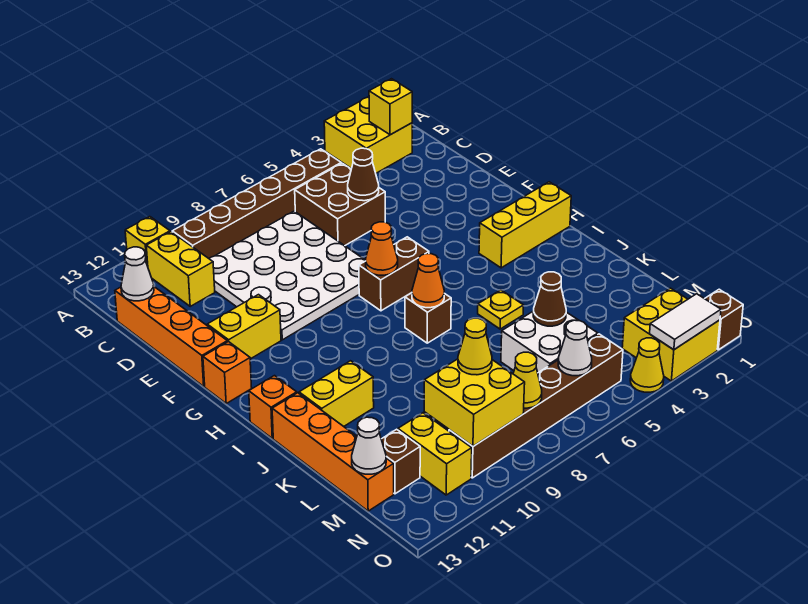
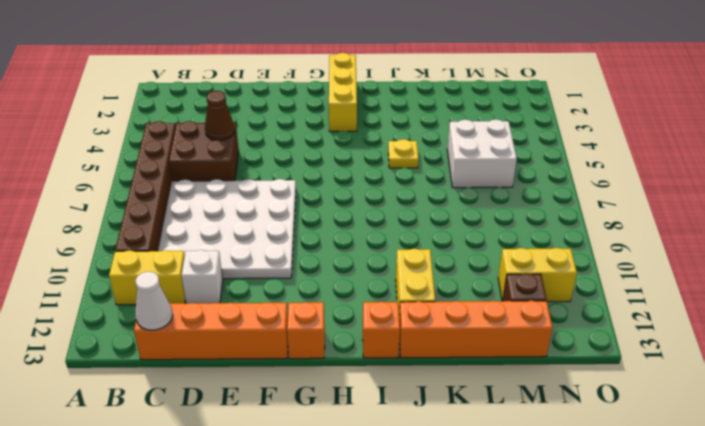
white 1x1 brick [182,250,223,303] -> none
none -> yellow 2x2 brick [324,97,412,173]
none -> yellow 1x1 brick [125,217,170,266]
none -> yellow 1x2 brick [207,295,281,359]
none -> brown 1x2 brick [359,237,429,311]

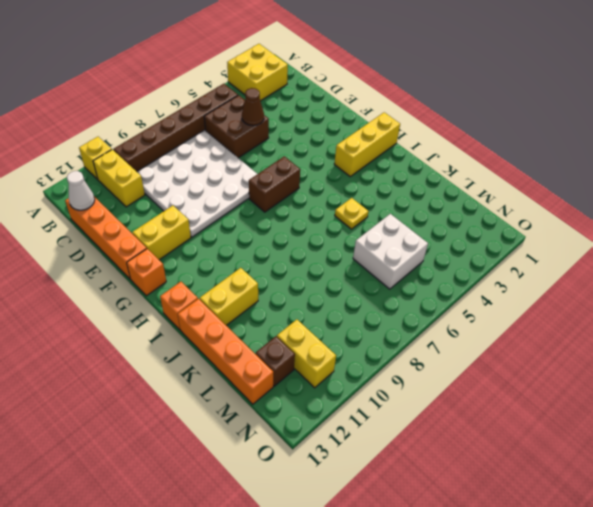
none -> brown 1x1 brick [405,293,451,343]
none -> yellow 2x2 brick [622,288,720,381]
none -> brown 1x6 brick [449,334,623,478]
none -> brown 1x1 brick [705,289,743,350]

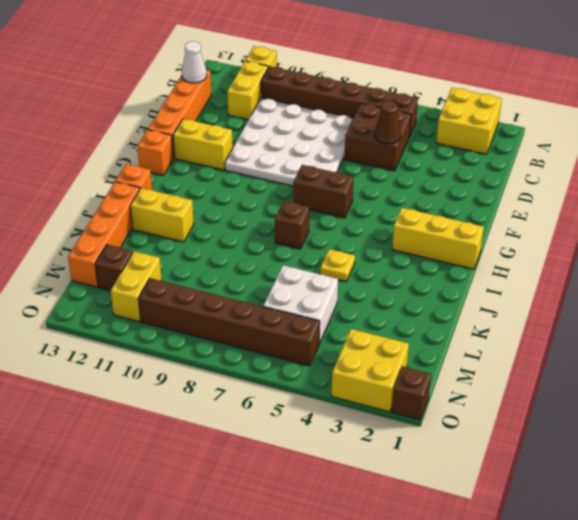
none -> yellow 1x1 cone [630,338,664,392]
none -> yellow 1x1 brick [369,79,412,135]
none -> orange 1x1 cone [366,222,398,275]
none -> orange 1x1 cone [412,254,444,308]

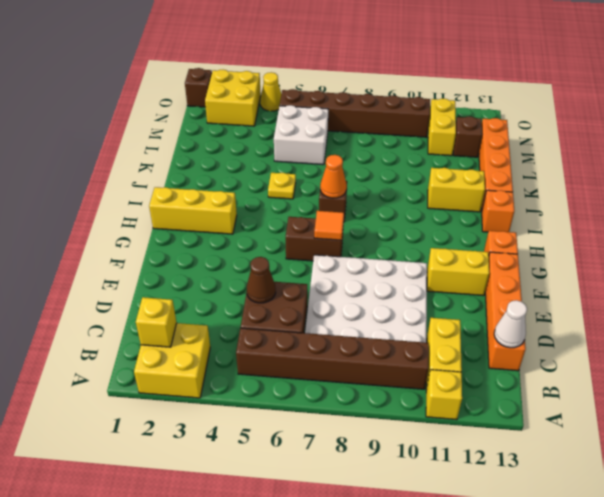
orange 1x1 tile [314,211,344,240] -> orange 1x1 cone [366,222,398,275]
none -> brown 1x1 cone [533,272,566,326]
none -> yellow 2x2 brick [424,359,525,446]
none -> white 1x1 cone [352,417,386,474]
none -> white 1x1 cone [558,320,592,376]

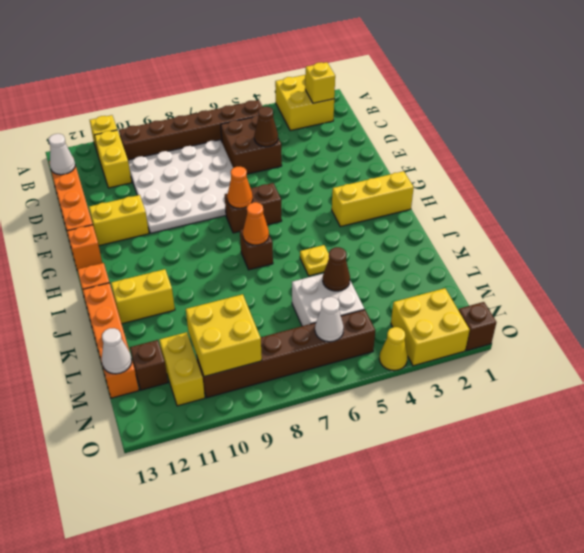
none -> yellow 1x1 cone [513,352,542,408]
none -> white 1x2 tile [650,294,721,350]
none -> yellow 1x1 cone [458,318,492,375]

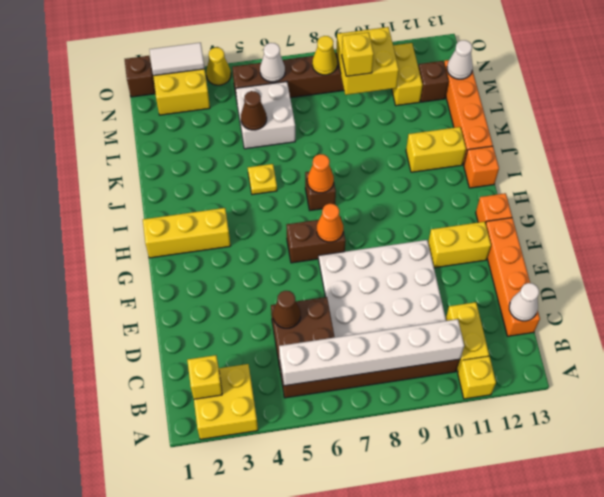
white 1x6 brick [279,319,464,386] -> none
yellow 1x1 brick [342,32,374,76] -> yellow 1x1 cone [458,318,492,375]

